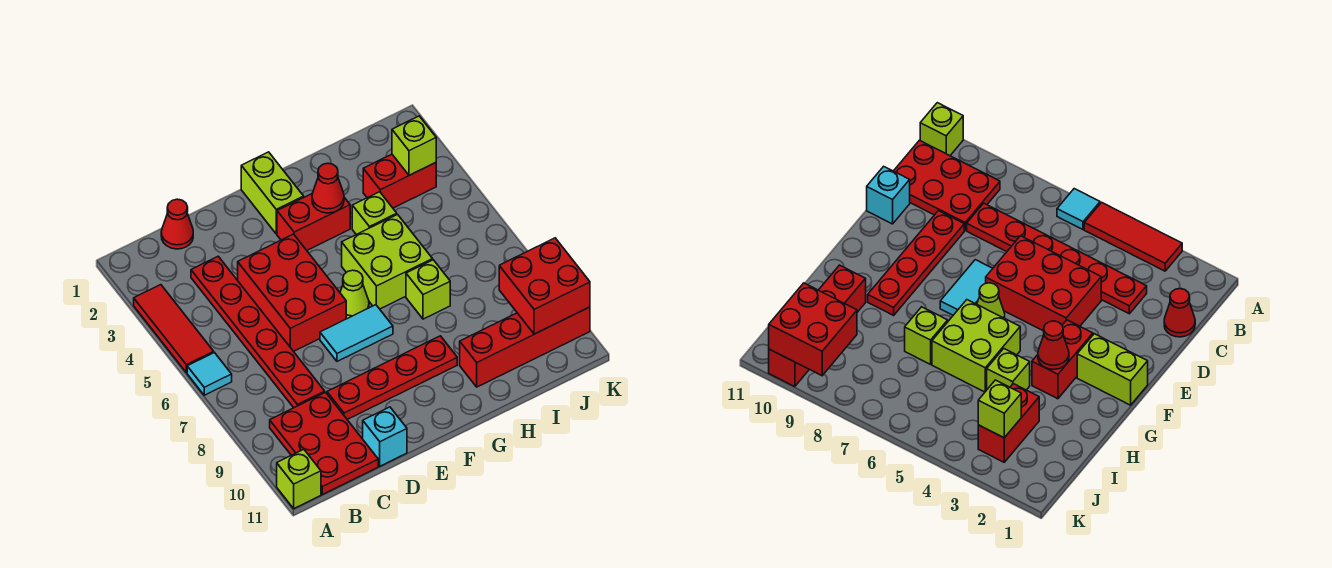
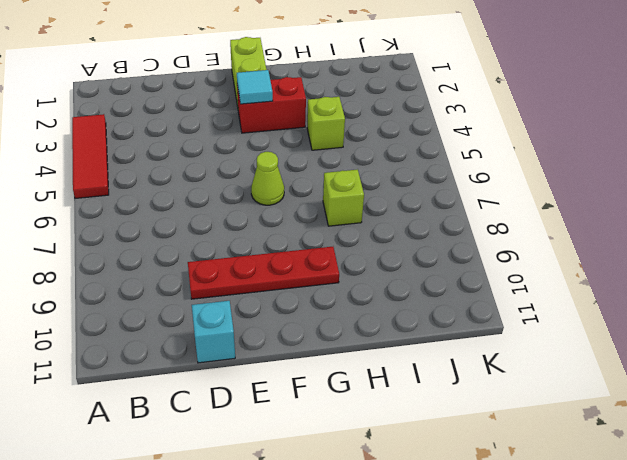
cyan 1x1 tile [237,70,273,104] -> cyan 1x1 tile moved to [187,353,232,395]
none -> lime 1x1 brick [277,449,321,508]
none -> red 2x3 plate [270,392,378,495]
none -> red 1x1 cone [161,199,193,249]

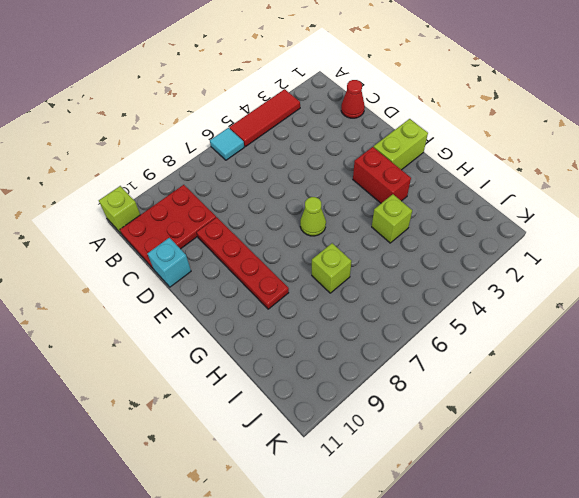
none -> red 1x6 plate [191,256,325,408]
none -> red 2x3 brick [238,234,346,351]
none -> cyan 1x2 tile [320,305,393,361]

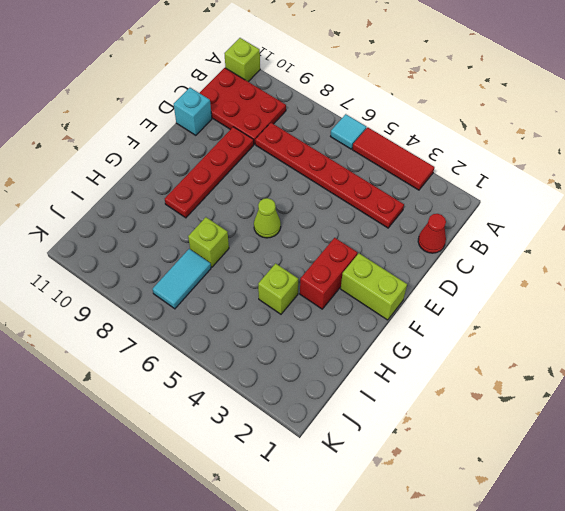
cyan 1x2 tile [153,249,211,309] -> cyan 1x2 tile moved to [320,305,393,361]
none -> red 2x3 brick [238,234,346,351]
none -> lime 2x2 brick [342,215,433,309]
none -> red 1x4 brick [460,307,590,387]

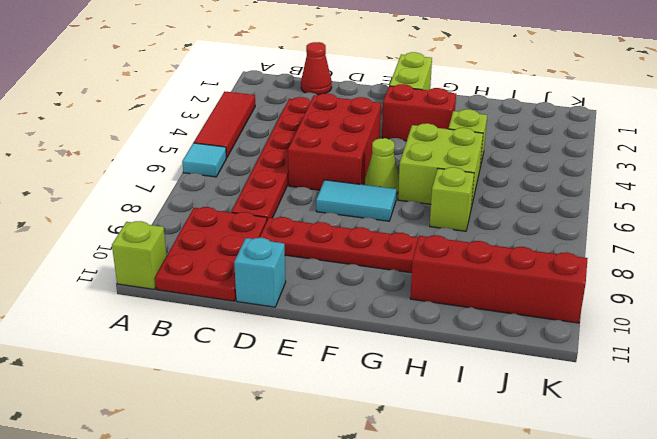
none -> red 1x2 brick [363,154,436,208]
none -> red 1x1 cone [312,163,344,213]
none -> lime 1x1 brick [392,116,436,175]

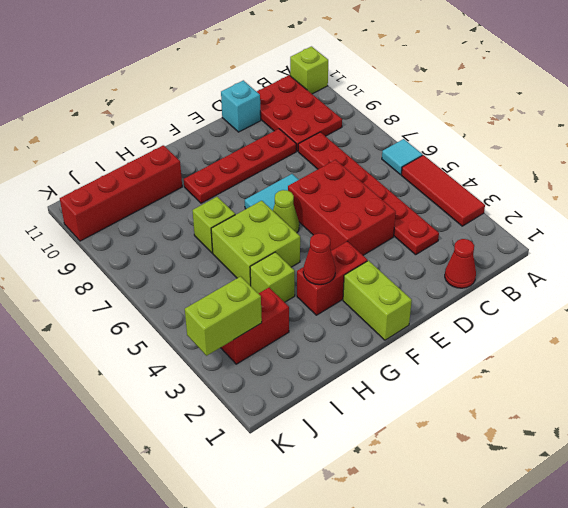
lime 1x2 brick [185,276,262,356] -> lime 1x1 brick [392,116,436,175]
none -> red 2x2 brick [499,238,590,334]

